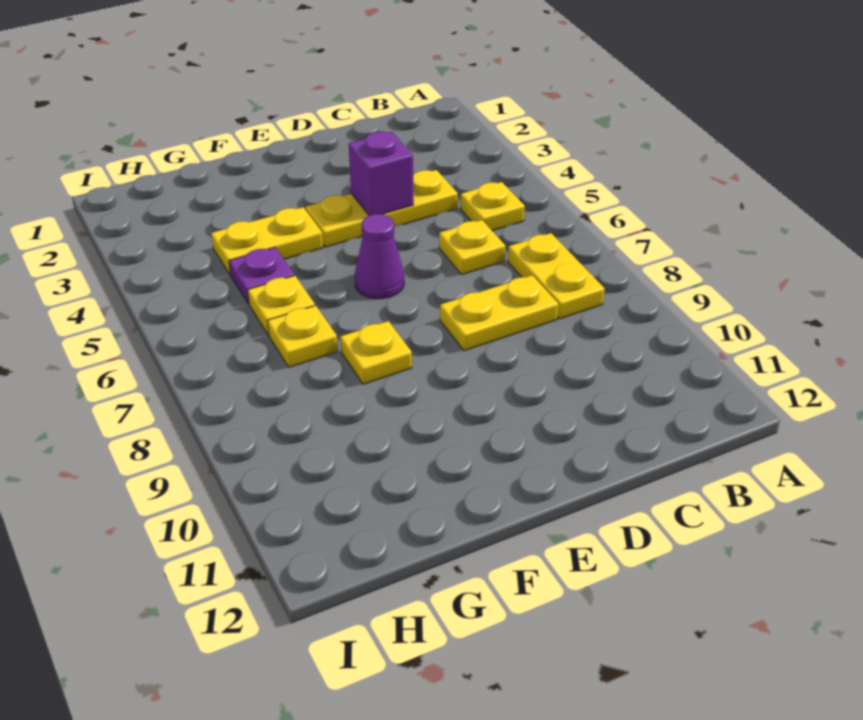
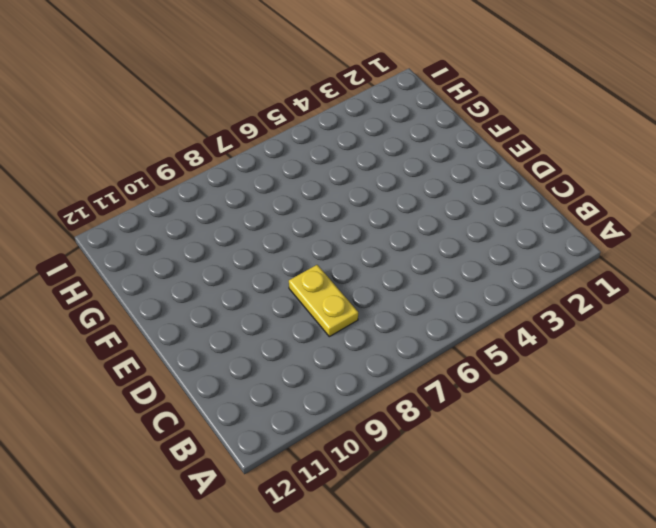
none -> yellow 1x1 plate [461,182,525,231]
none -> yellow 1x2 plate [508,233,605,319]
none -> yellow 1x3 plate [306,170,458,247]

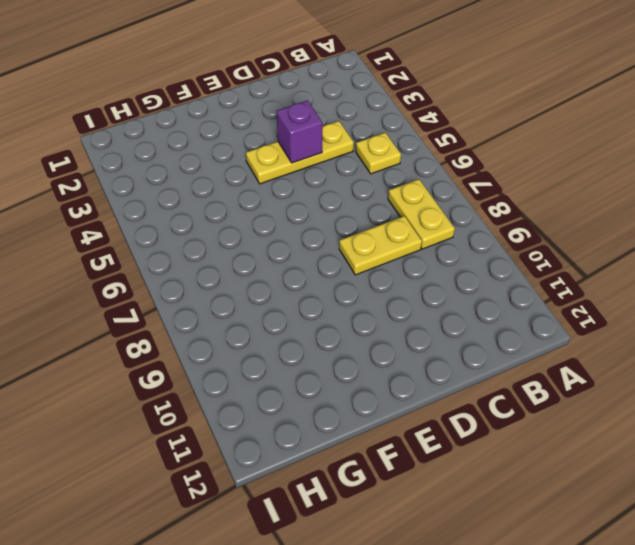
none -> yellow 1x1 plate [439,220,505,275]
none -> purple 1x1 cone [355,214,404,299]
none -> yellow 1x2 plate [211,207,323,275]

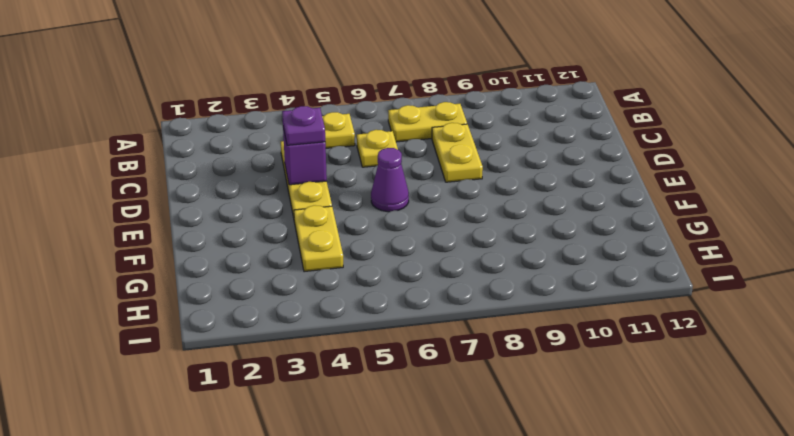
purple 1x1 plate [282,106,325,145] -> purple 1x1 plate moved to [229,247,294,304]
none -> yellow 1x1 plate [340,321,412,384]
none -> yellow 1x1 plate [248,276,315,335]
none -> yellow 1x1 plate [268,306,338,367]

